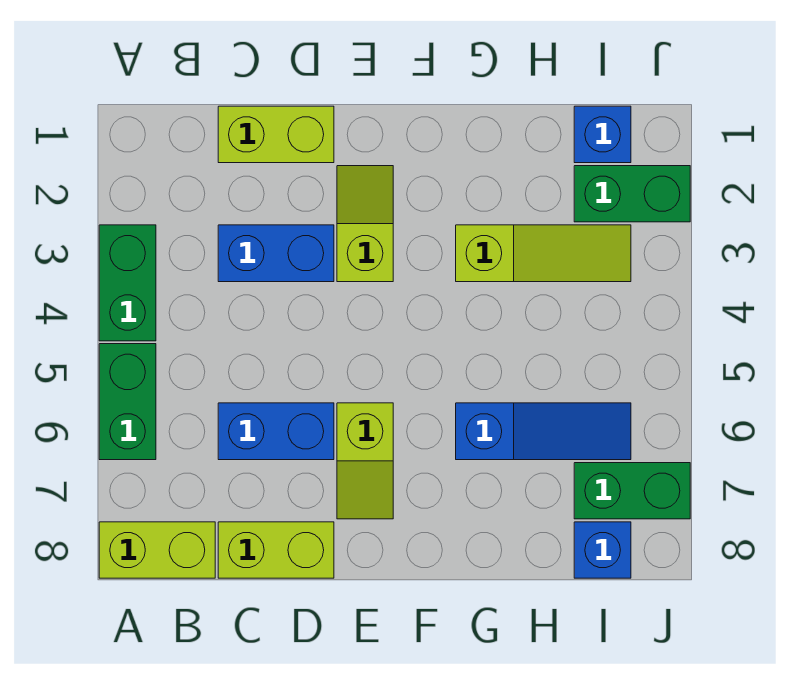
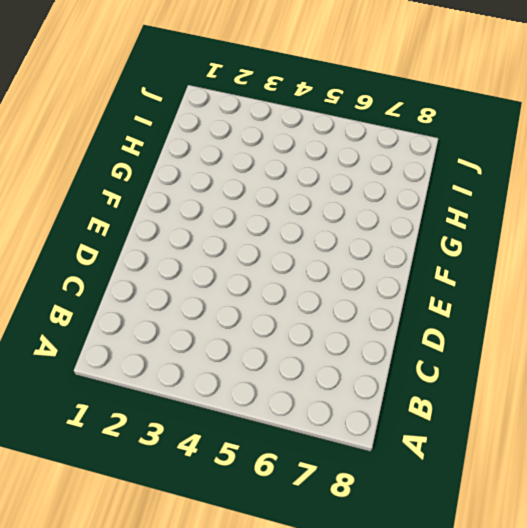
none -> green 1x2 brick [99,225,156,341]
none -> green 1x2 brick [99,344,156,460]
none -> lime 1x2 brick [99,522,215,578]

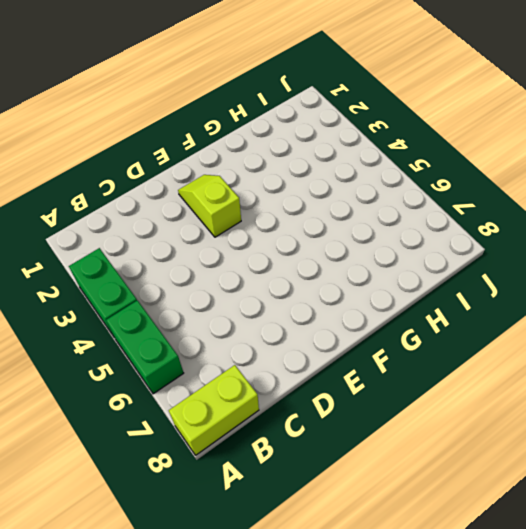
none -> lime 1x2 brick [218,106,334,163]
none -> blue 1x2 brick [218,225,334,282]
none -> blue 1x2 brick [218,403,334,460]

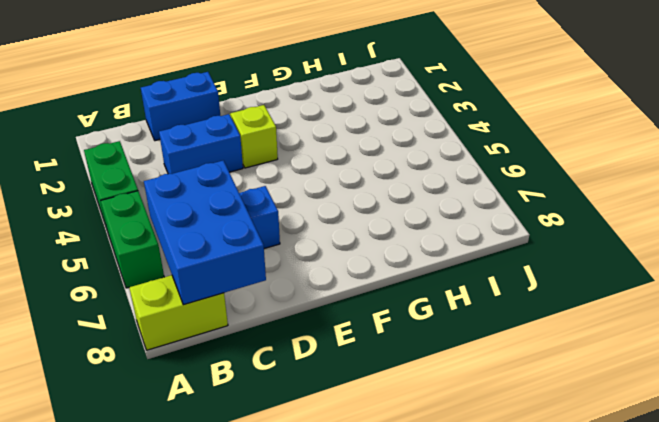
blue 2x3 brick [144,160,266,305] -> none
blue 1x2 brick [141,72,220,141] -> lime 1x2 brick [218,106,334,163]
none -> lime 1x2 brick [218,522,334,578]
none -> lime 1x2 slope [337,403,393,519]
none -> lime 1x3 slope [456,225,631,282]

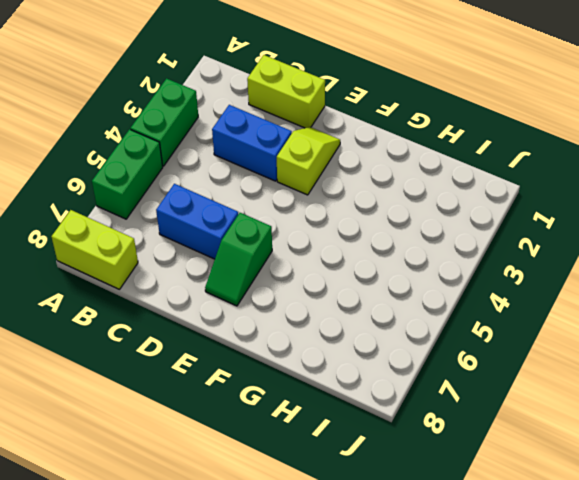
green 1x2 slope [205,213,272,306] -> lime 1x2 slope [337,403,393,519]
none -> lime 1x2 brick [218,522,334,578]
none -> lime 1x3 slope [456,225,631,282]
none -> blue 1x3 slope [456,403,631,460]

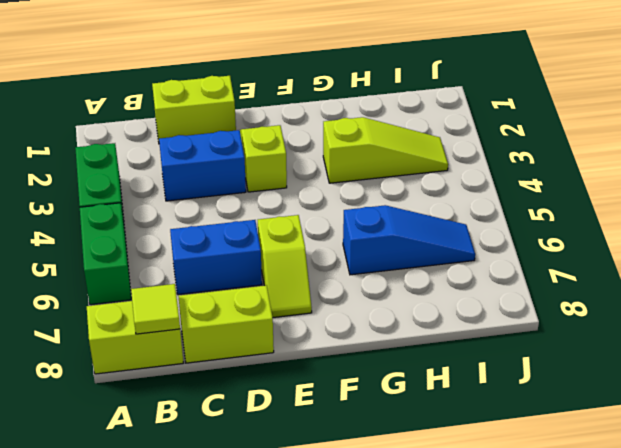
lime 1x1 tile [131,284,180,334] -> none
none -> blue 1x1 brick [574,106,631,163]
none -> green 1x2 brick [574,166,690,222]
none -> green 1x2 brick [574,463,690,519]

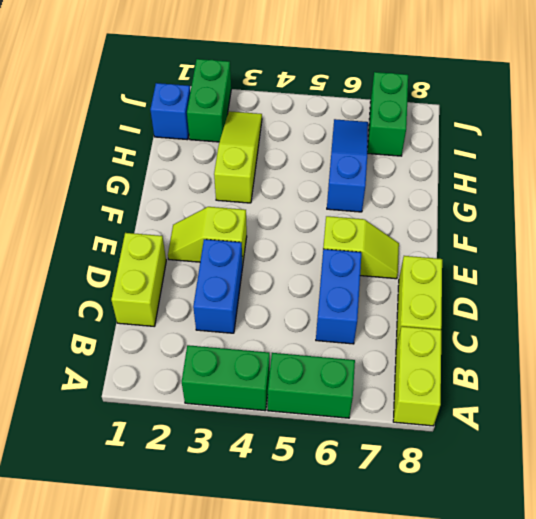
none -> blue 1x1 brick [574,522,631,578]

